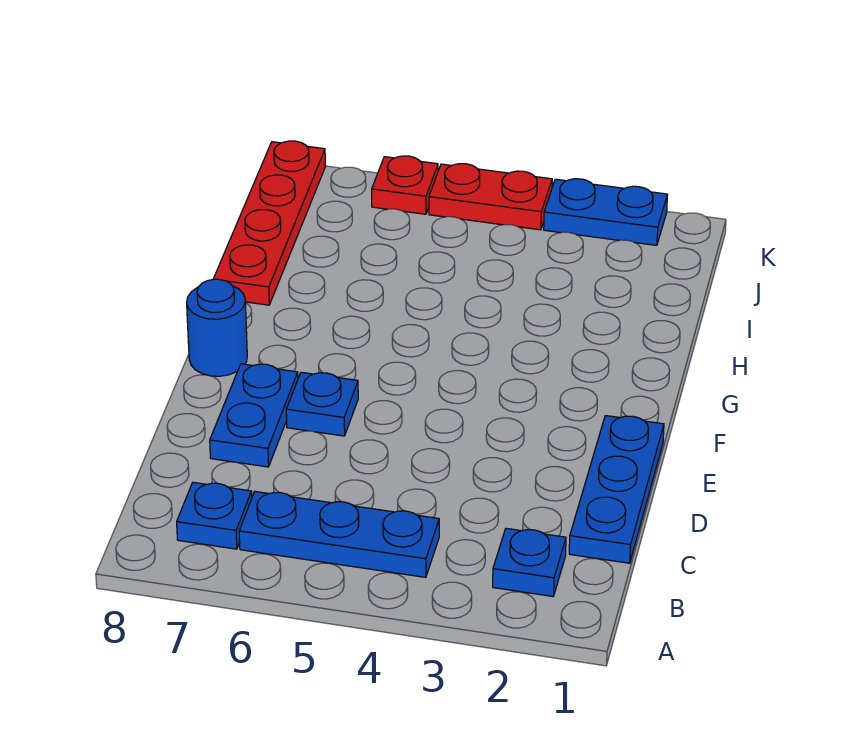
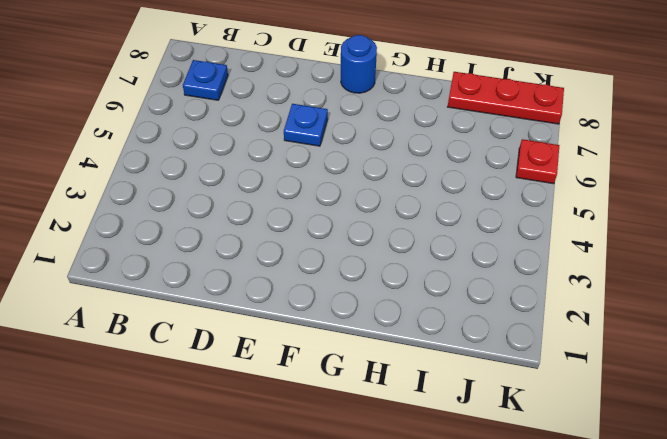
red 1x3 plate [448,72,564,124] -> red 1x4 plate [214,141,325,305]
none -> blue 1x1 plate [493,528,566,596]
none -> blue 1x3 plate [239,492,439,577]

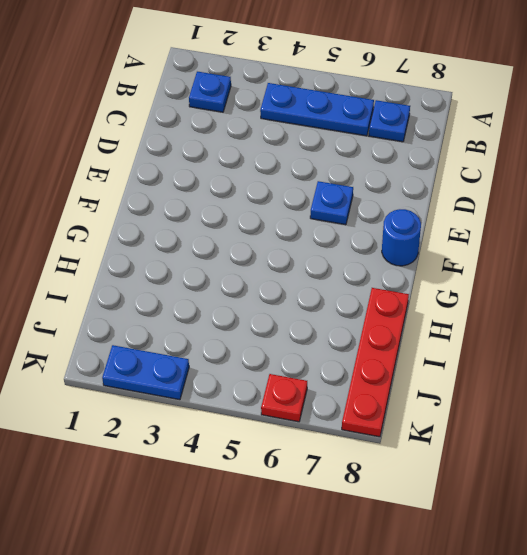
none -> blue 1x3 plate [569,416,664,563]
none -> blue 1x2 plate [210,364,298,467]

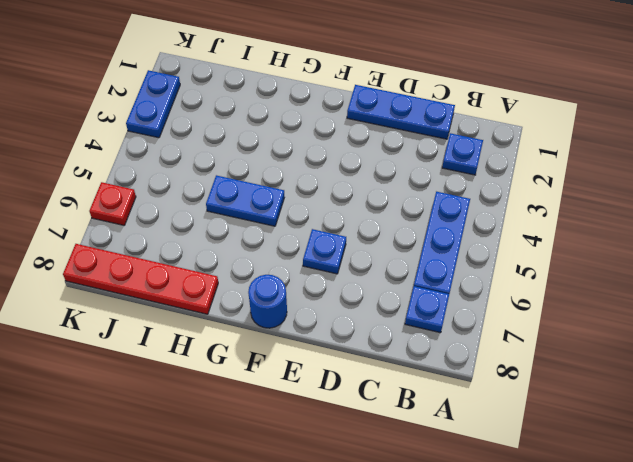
blue 1x2 plate [206,175,284,226] -> blue 1x2 plate moved to [210,364,298,467]
none -> red 1x2 plate [429,164,552,230]

